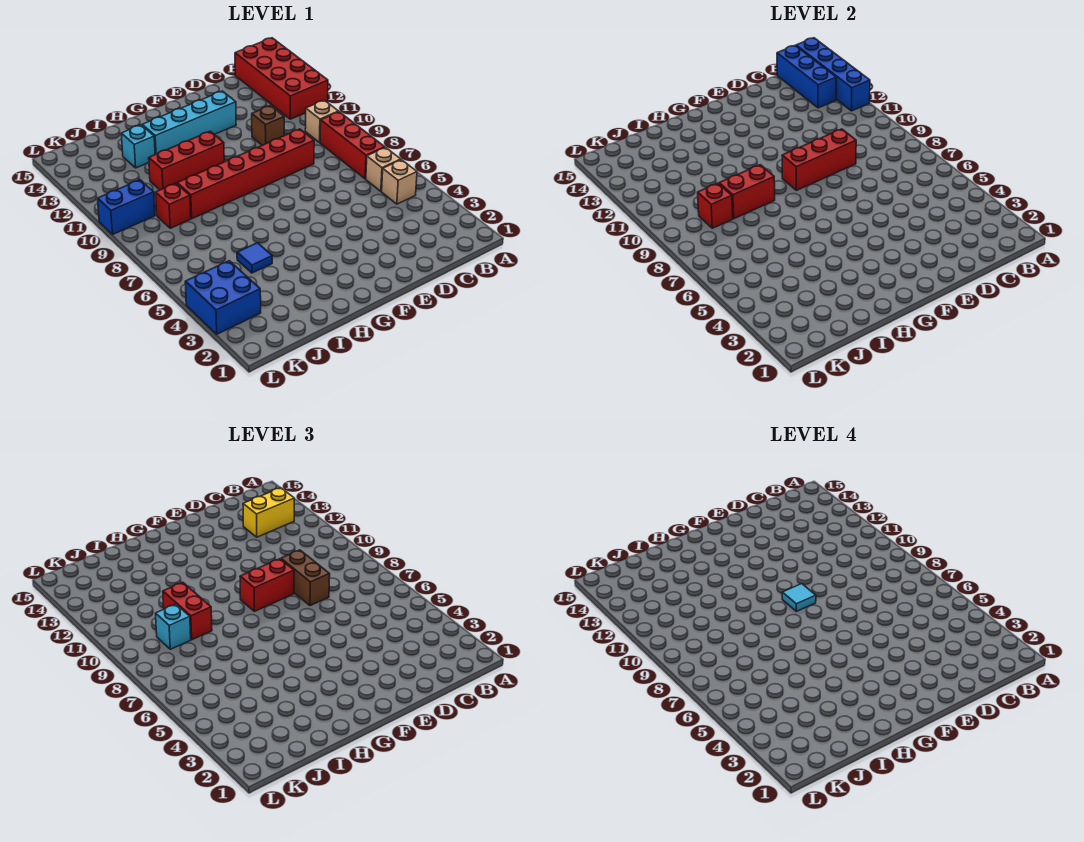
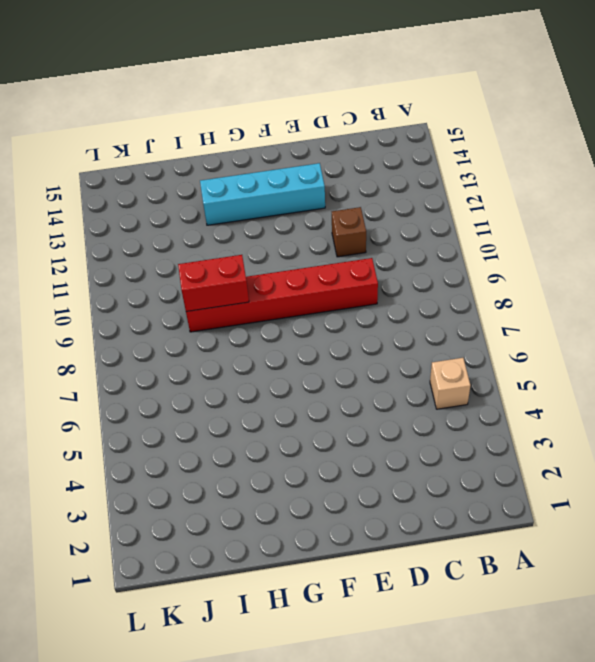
none -> red 2x4 brick [235,38,328,119]
none -> tan 1x1 brick [366,147,401,191]
none -> red 1x3 brick [320,112,385,179]

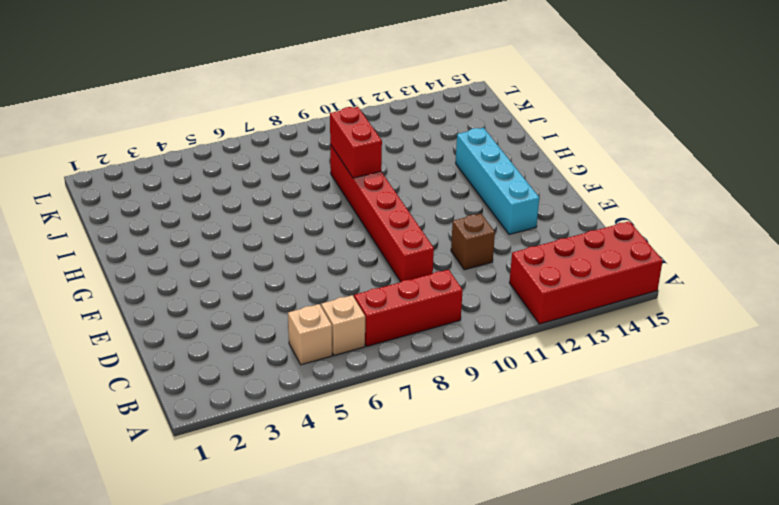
none -> tan 1x1 brick [305,100,339,143]
none -> red 1x3 brick [149,131,224,190]
none -> blue 1x1 tile [237,243,272,273]

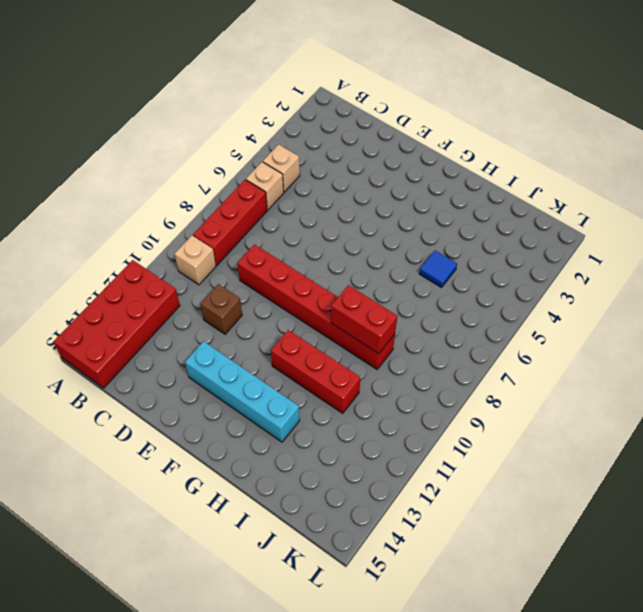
none -> cyan 1x1 brick [121,125,155,168]
none -> red 1x1 brick [156,183,191,228]
none -> blue 2x2 brick [185,261,261,334]

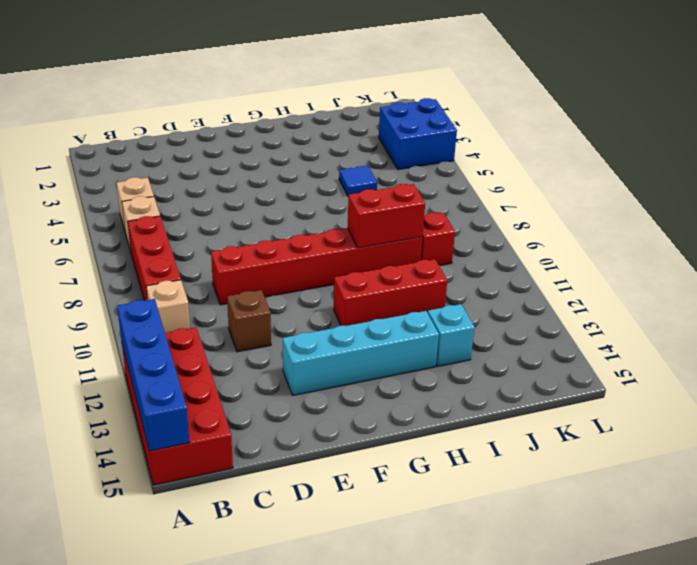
none -> blue 1x2 brick [98,180,155,235]
none -> blue 1x3 brick [777,46,836,108]
none -> red 1x3 brick [782,129,856,190]

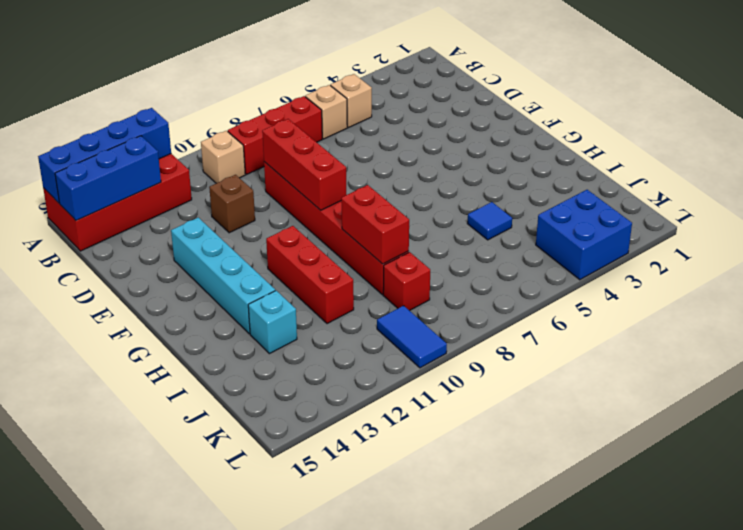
blue 1x2 tile [377,306,447,368] -> blue 1x2 brick [98,180,155,235]
none -> red 1x1 brick [698,183,733,228]
none -> yellow 1x2 brick [243,488,294,537]
none -> brown 1x2 brick [281,550,330,606]

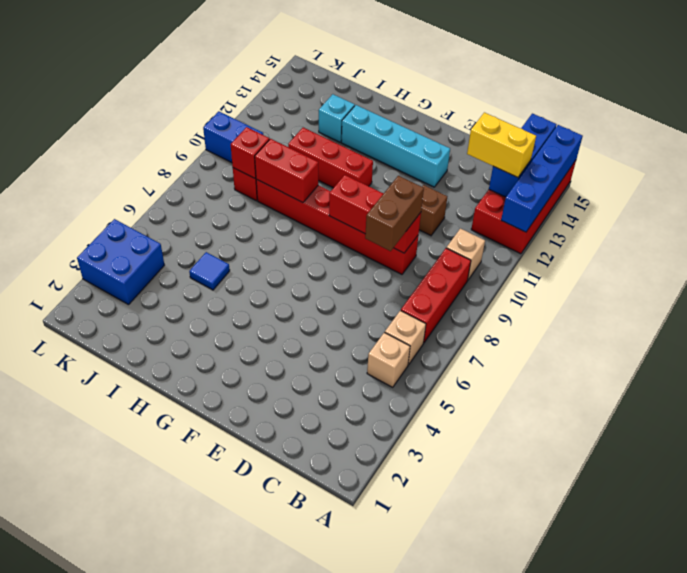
none -> red 1x2 brick [240,559,294,611]
none -> red 1x2 brick [163,582,212,640]
none -> cyan 1x1 brick [156,604,191,649]

